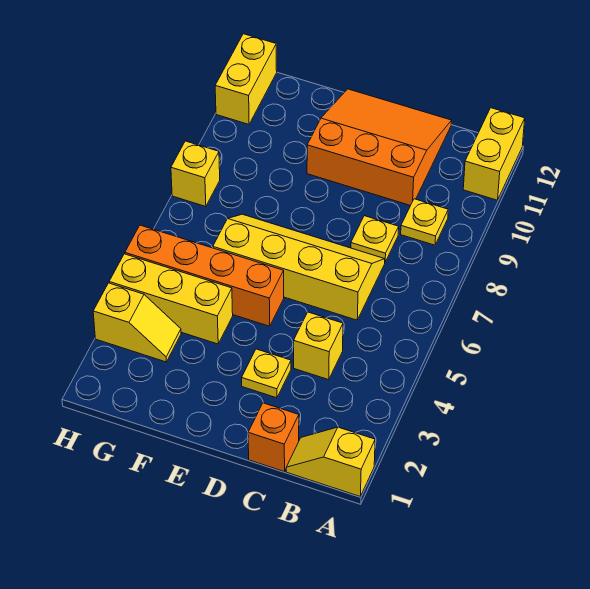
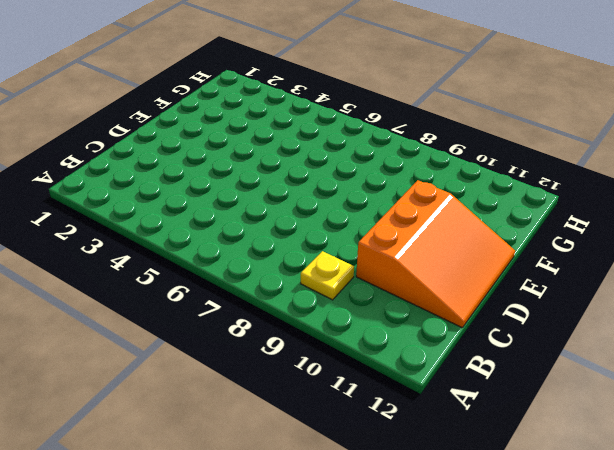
none -> yellow 1x2 slope [286,427,375,496]
none -> yellow 1x2 brick [463,108,525,200]
none -> orange 1x1 brick [248,403,299,472]

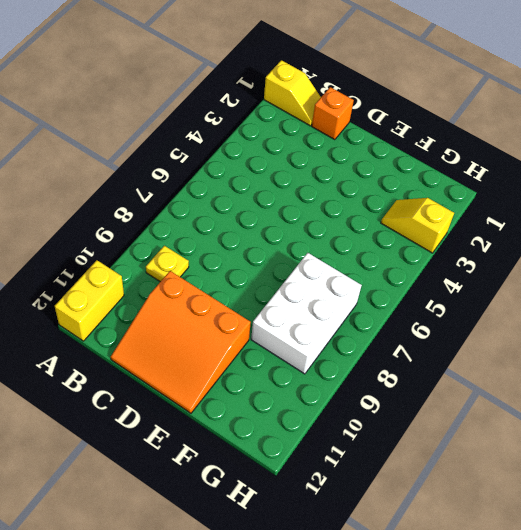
white 2x3 brick [251,253,362,374] -> yellow 2x4 slope [213,214,385,320]
none -> yellow 1x1 brick [294,312,343,380]
none -> yellow 1x1 plate [351,216,399,262]
none -> yellow 1x1 plate [242,349,291,398]

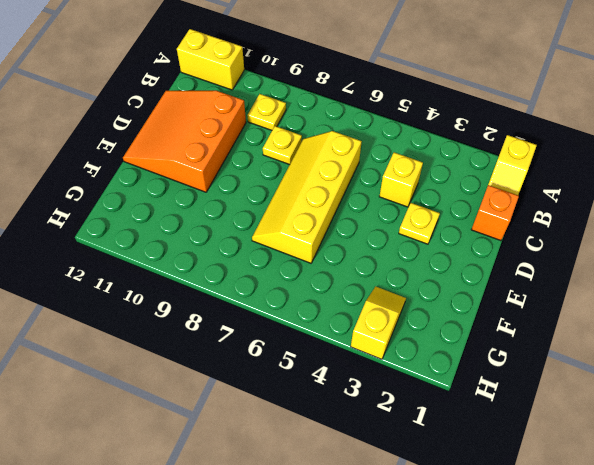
none -> orange 1x4 brick [125,225,284,326]
none -> yellow 1x3 brick [109,254,233,344]
none -> yellow 1x1 brick [171,141,220,207]

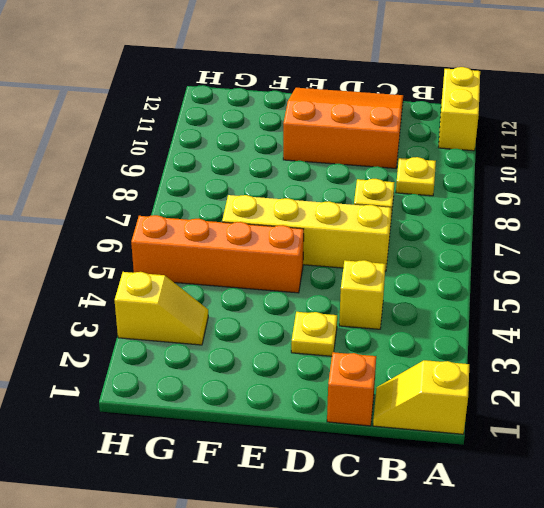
none -> yellow 1x3 brick [109,254,233,344]
none -> yellow 1x1 brick [171,141,220,207]
none -> yellow 1x2 brick [215,34,277,124]

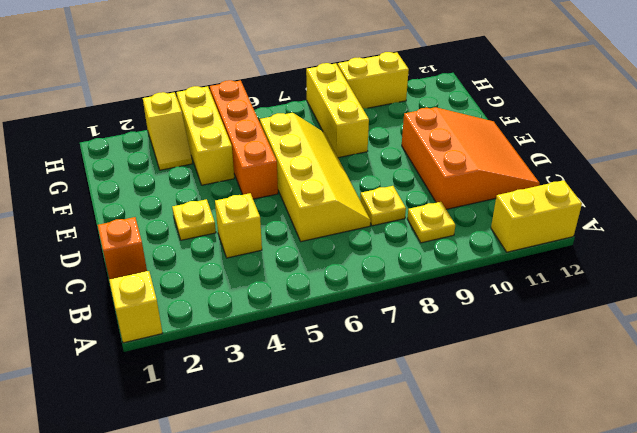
yellow 1x3 brick [306,63,369,158] -> yellow 1x1 brick [171,141,220,207]
yellow 1x2 brick [338,52,409,109] -> yellow 1x2 brick moved to [215,34,277,124]

